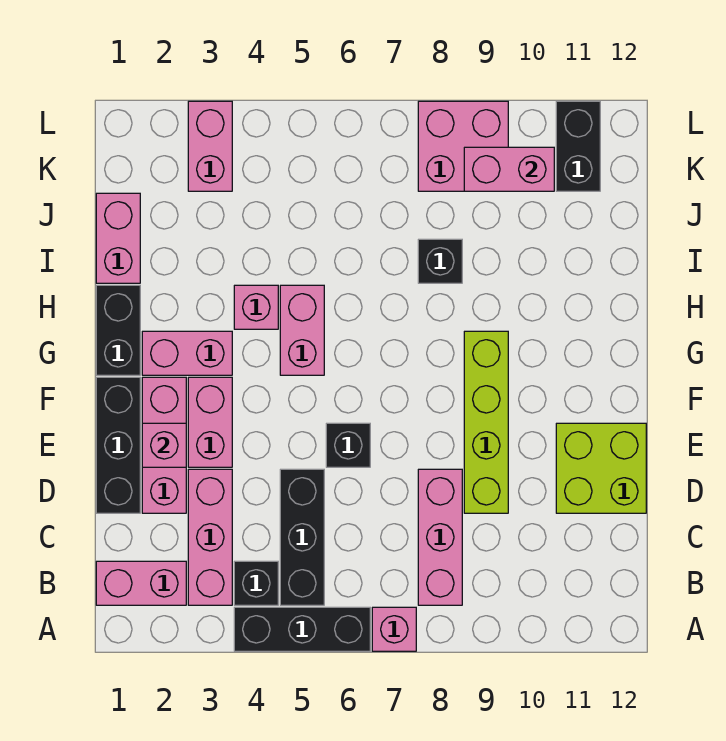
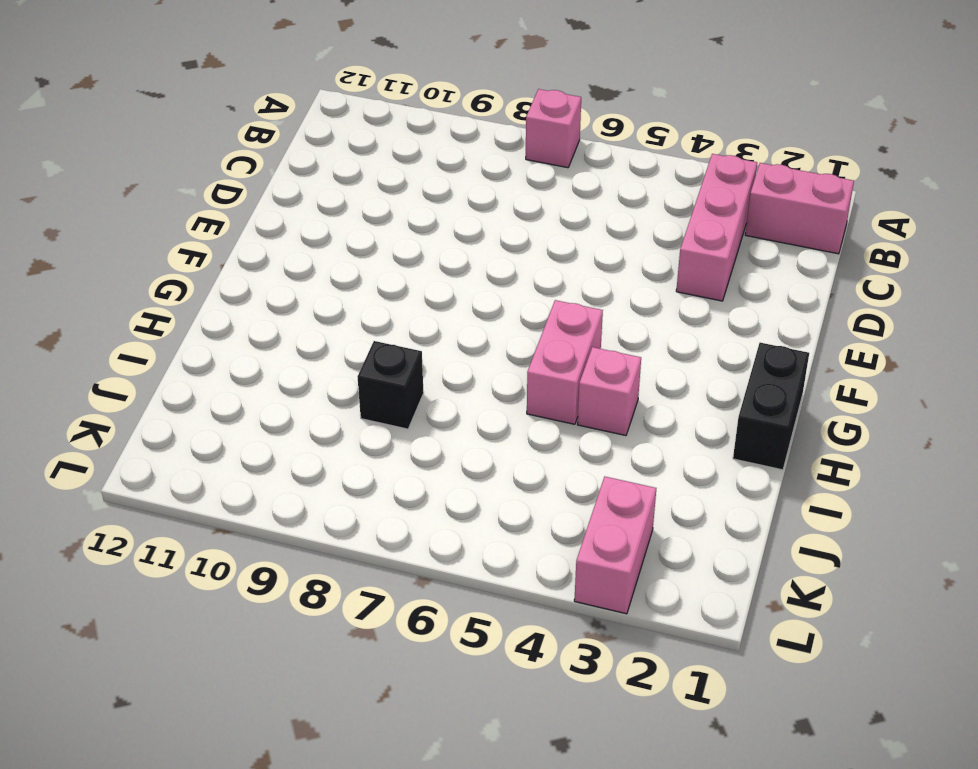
none -> black 1x3 brick [234,607,370,651]
none -> black 1x1 brick [234,561,278,605]
none -> black 1x3 brick [280,469,324,605]

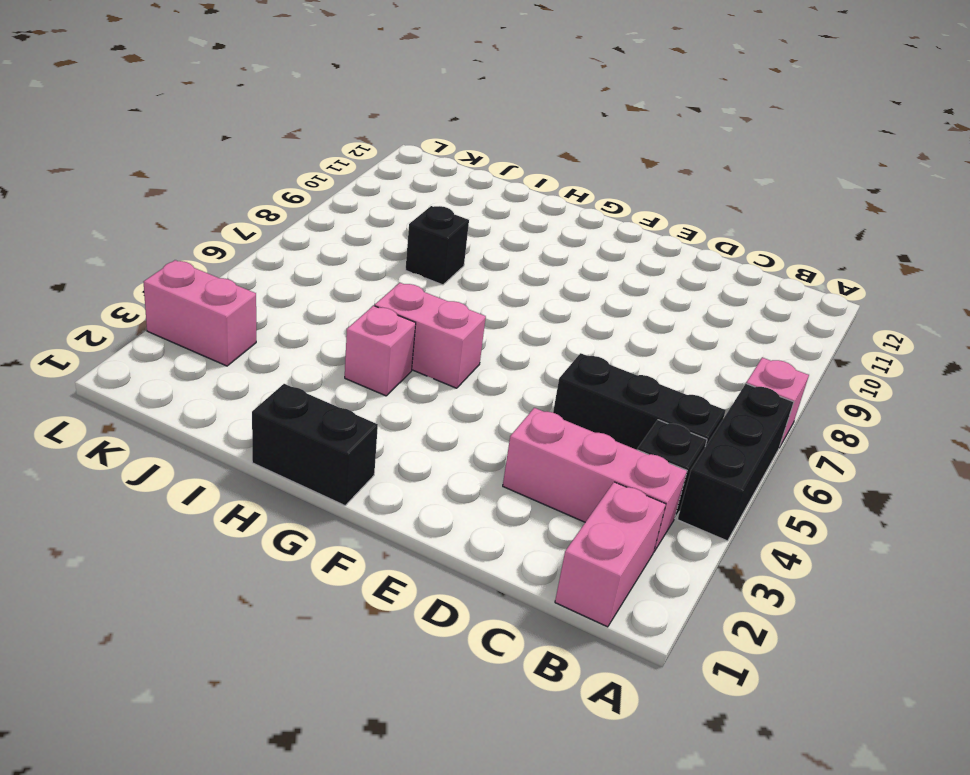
none -> pink 1x3 brick [418,469,462,605]
none -> black 1x3 brick [96,377,140,513]
none -> pink 1x3 brick [142,377,186,513]

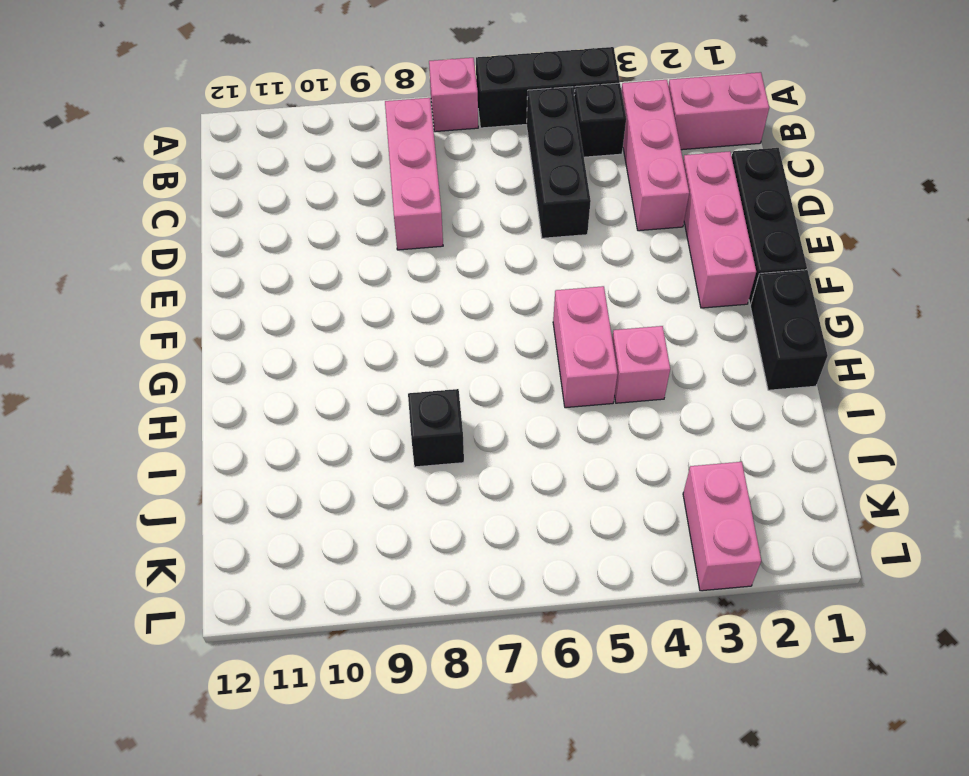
none -> lime 1x4 brick [464,331,508,513]
none -> lime 2x2 brick [556,423,646,513]
none -> pink 1x2 brick [188,377,232,467]

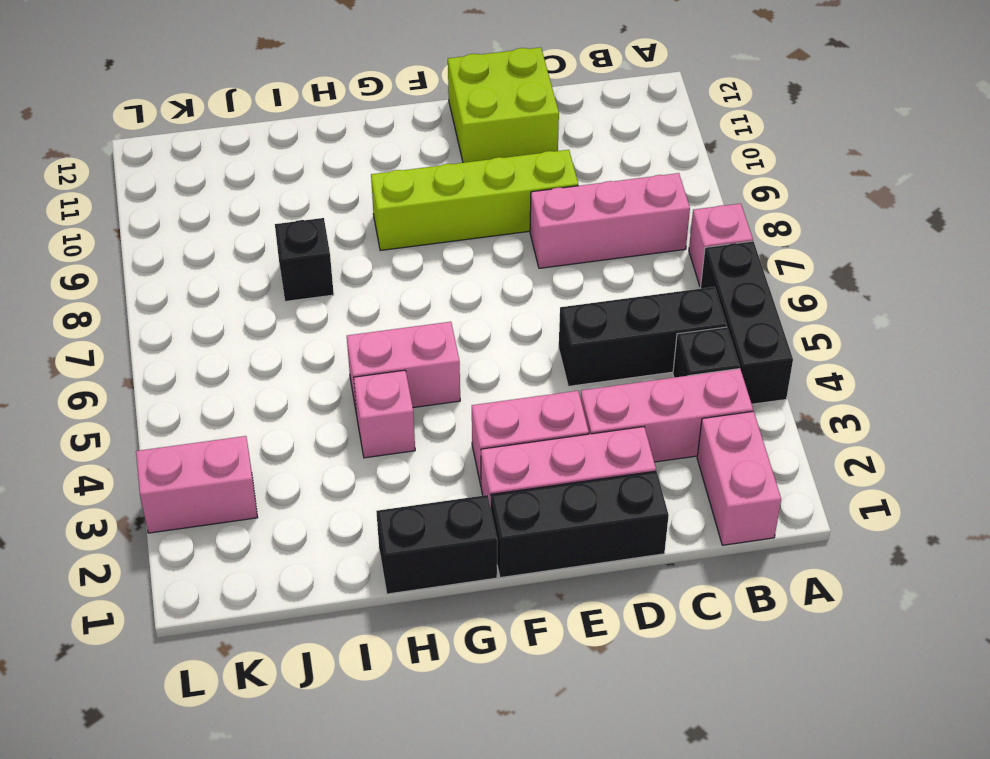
none -> black 1x1 brick [326,423,370,467]
none -> pink 1x2 brick [142,331,232,375]
none -> pink 1x2 brick [96,193,140,283]

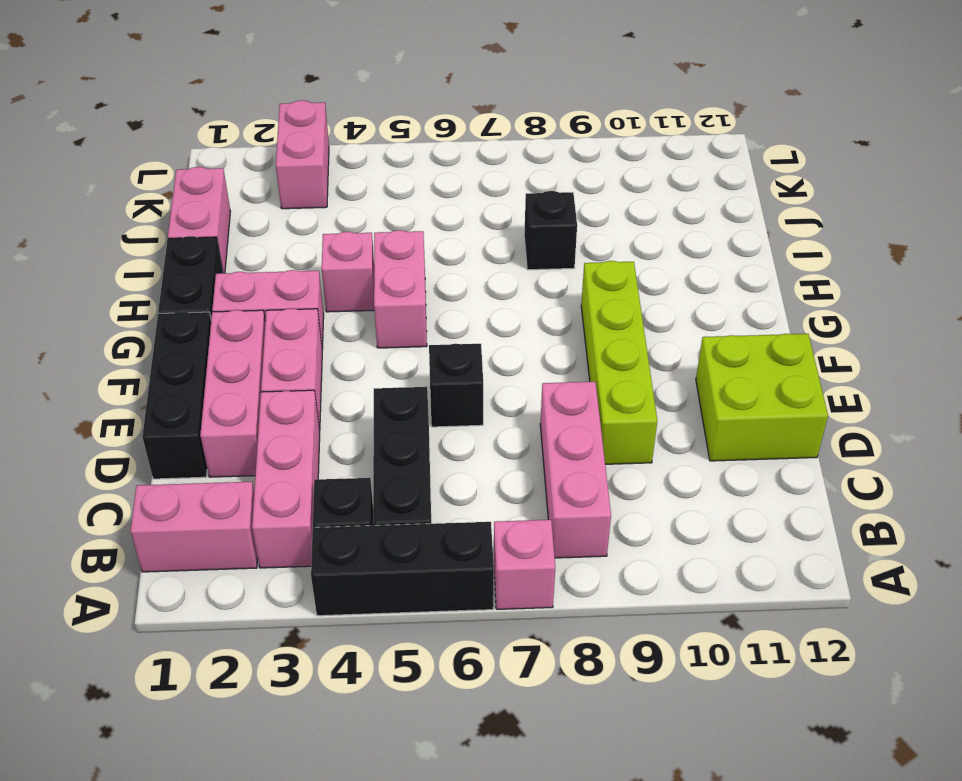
none -> pink 2x2 brick [418,101,508,191]
none -> black 1x2 brick [556,101,600,191]
none -> pink 1x1 brick [142,423,186,467]

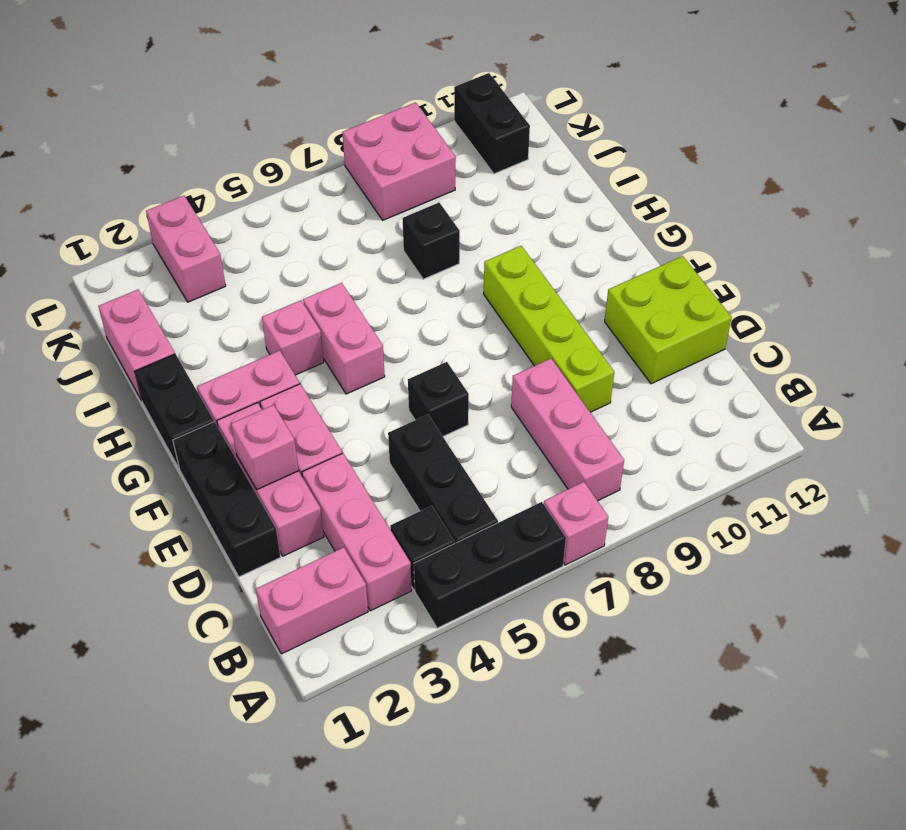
none -> pink 1x2 brick [464,147,554,191]

